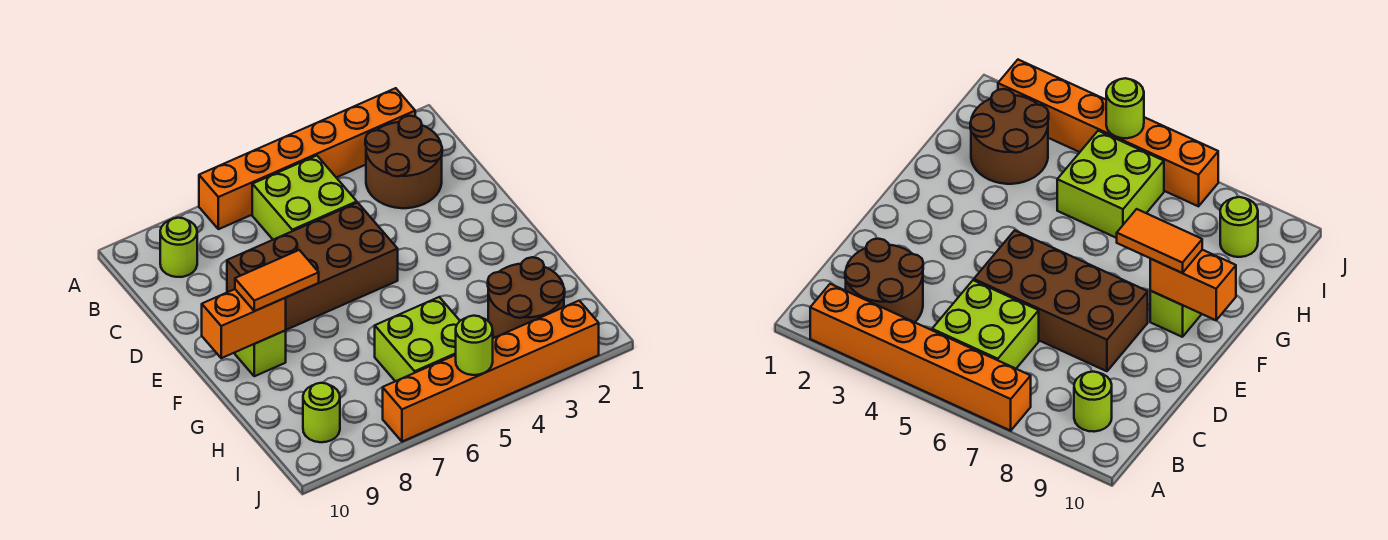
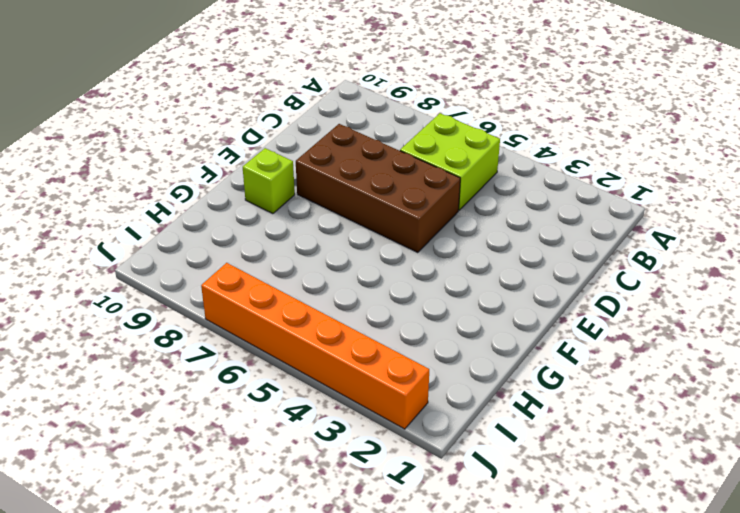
none -> orange 1x6 brick [199,88,415,229]
none -> brown 2x2 round brick [365,116,442,208]
none -> lime 1x1 round brick [160,218,197,277]

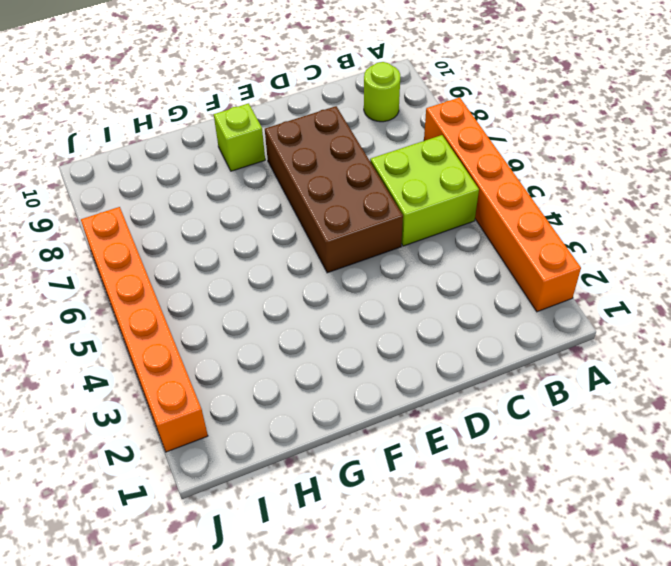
none -> brown 2x2 round brick [365,116,442,208]
none -> brown 2x2 round brick [488,257,565,338]
none -> lime 2x2 brick [375,297,460,381]

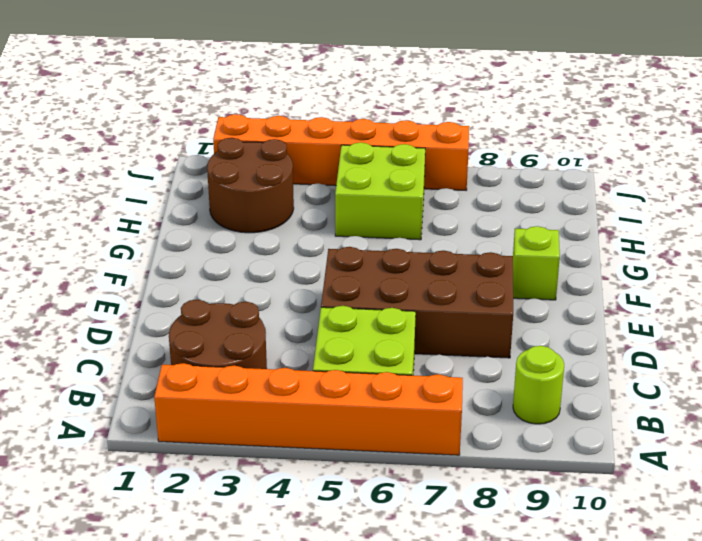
none -> lime 1x1 round brick [303,383,340,442]
none -> orange 1x2 brick [202,289,286,358]
none -> lime 1x1 round brick [456,316,493,375]

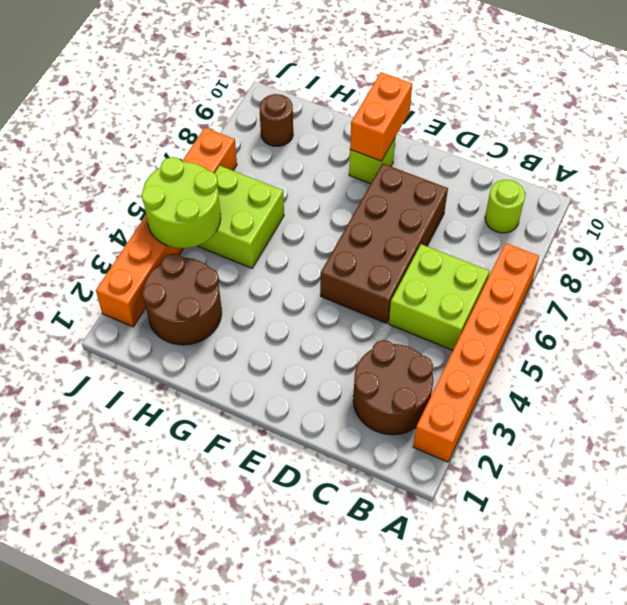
lime 2x2 round brick [142,157,221,248] -> lime 1x1 round brick [456,316,493,375]
brown 1x1 round brick [260,94,293,146] -> lime 1x1 round brick [303,383,340,442]
none -> orange 1x2 tile [235,250,319,311]

